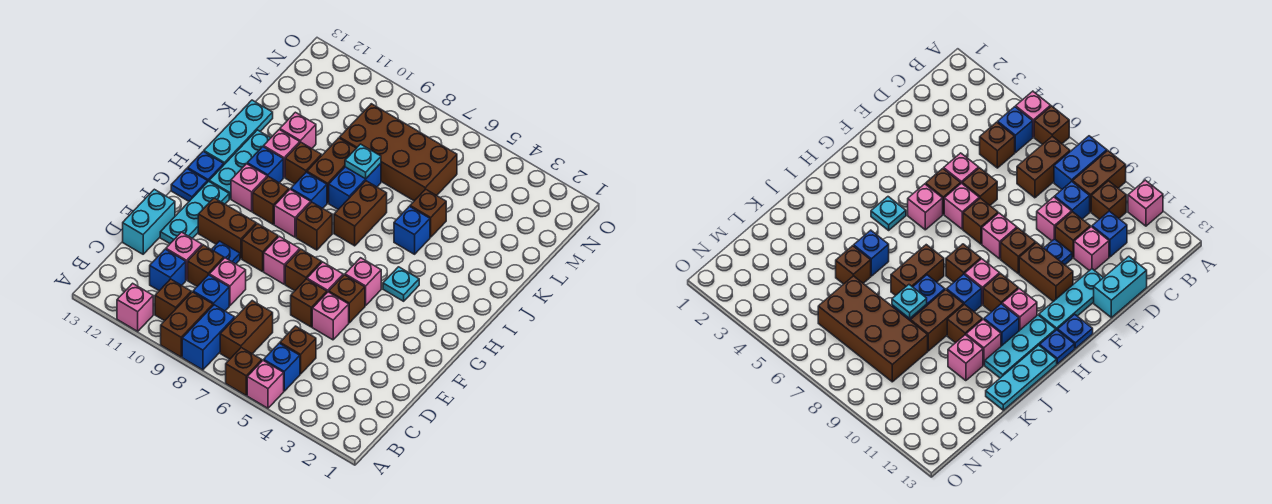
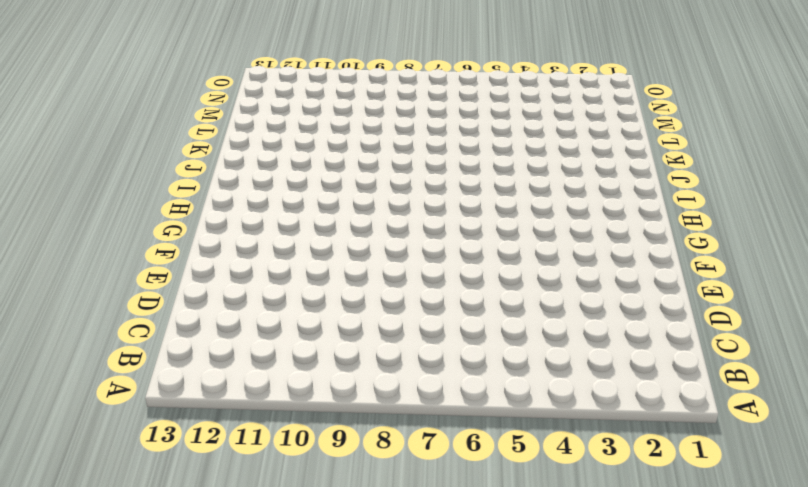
none -> pink 1x1 brick [247,360,284,408]
none -> brown 1x1 brick [226,348,262,395]
none -> blue 1x2 brick [182,305,235,370]
none -> brown 1x2 brick [161,292,213,357]

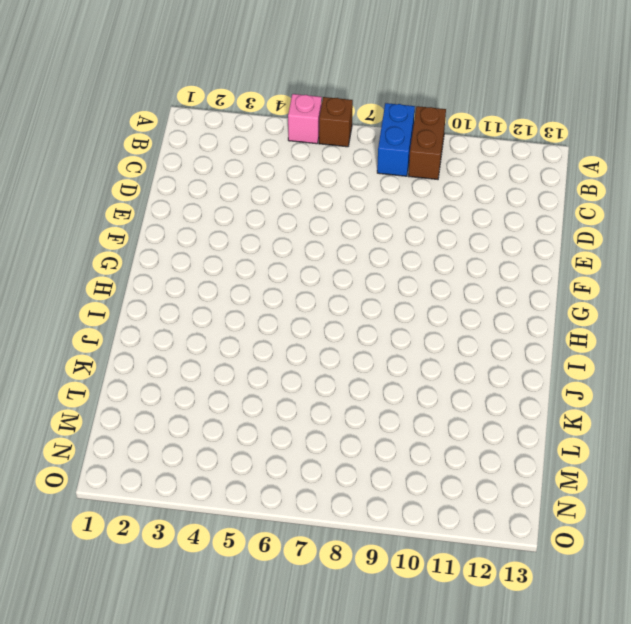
none -> pink 1x1 brick [117,283,153,331]
none -> blue 1x1 brick [264,343,300,391]
none -> brown 1x2 brick [220,301,273,359]
none -> brown 1x1 brick [155,279,191,321]

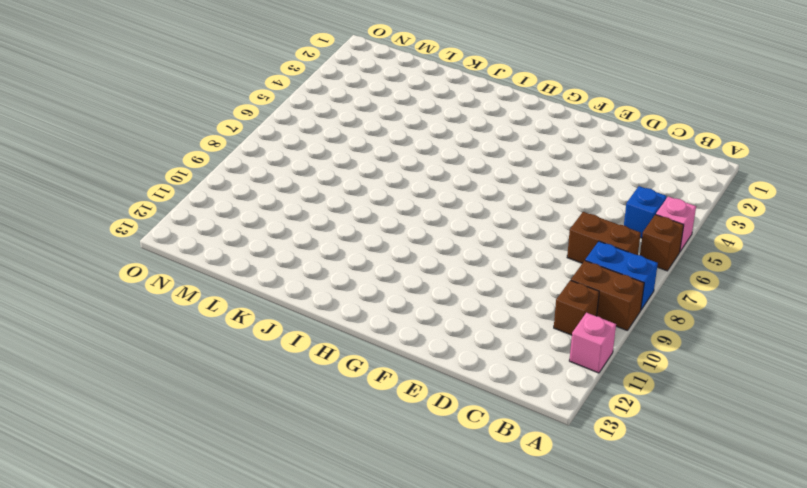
none -> brown 1x1 brick [280,326,316,374]
none -> blue 1x1 brick [193,275,229,311]
none -> blue 1x1 brick [150,249,186,291]
none -> pink 1x1 brick [209,258,246,306]

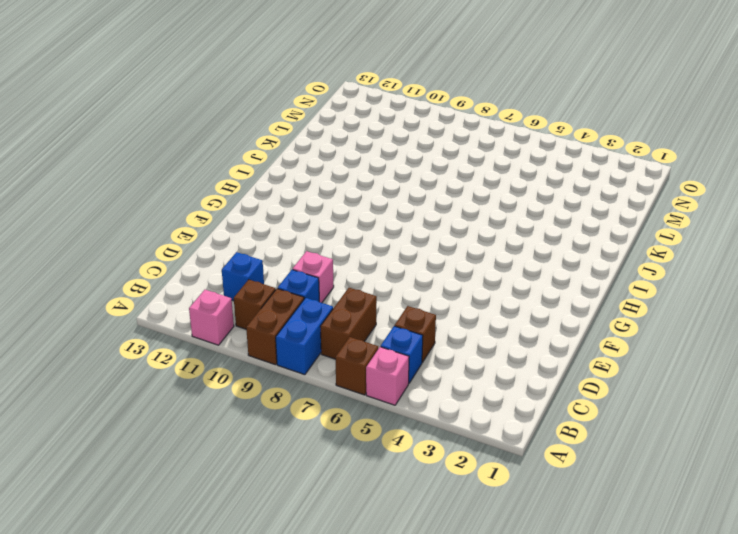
none -> brown 1x1 brick [188,245,224,286]
none -> pink 1x1 brick [166,232,202,280]
none -> cyan 1x2 brick [123,189,175,254]
none -> pink 1x1 brick [312,292,349,340]

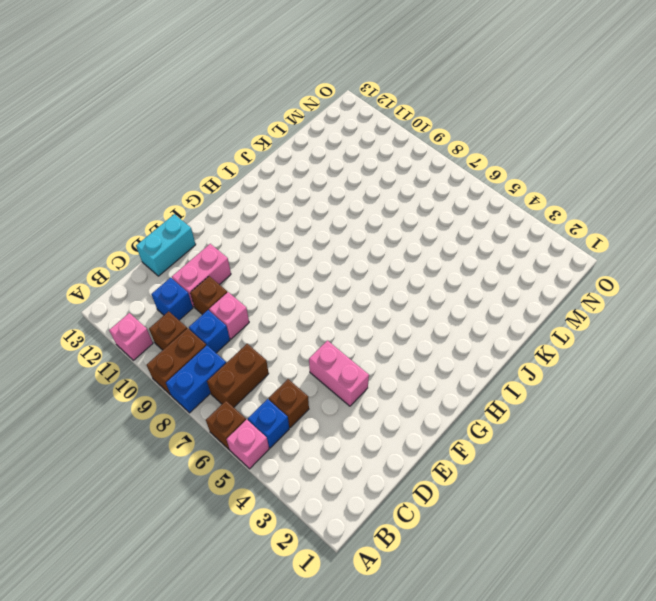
pink 1x2 brick [172,244,231,307] -> pink 1x1 brick [166,232,202,280]
pink 1x2 brick [309,341,369,406] -> pink 1x1 brick [312,292,349,340]
none -> brown 1x1 brick [291,279,327,327]
none -> blue 1x1 plate [211,241,240,264]
none -> cyan 1x3 plate [160,181,229,244]
none -> brown 1x1 brick [329,275,365,323]

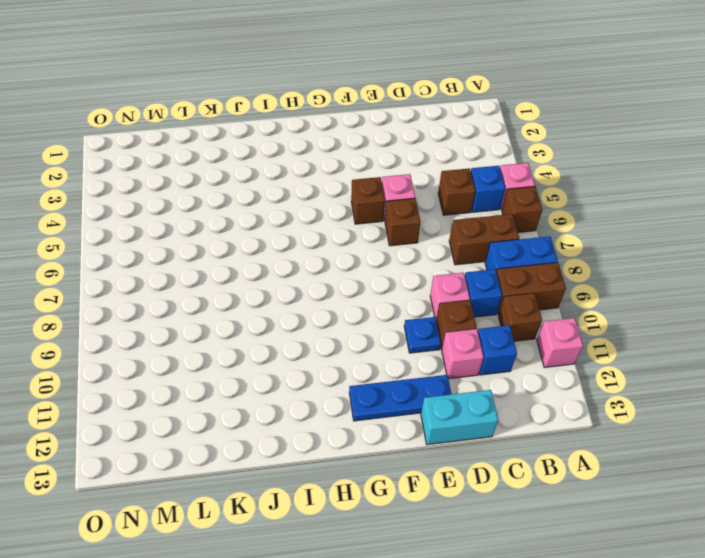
blue 1x3 plate [349,375,451,421] -> cyan 1x3 plate [160,181,229,244]
none -> pink 1x1 brick [307,262,343,292]
none -> brown 1x1 brick [285,249,322,291]
none -> pink 1x1 brick [264,236,300,284]
none -> brown 1x1 brick [242,224,278,272]

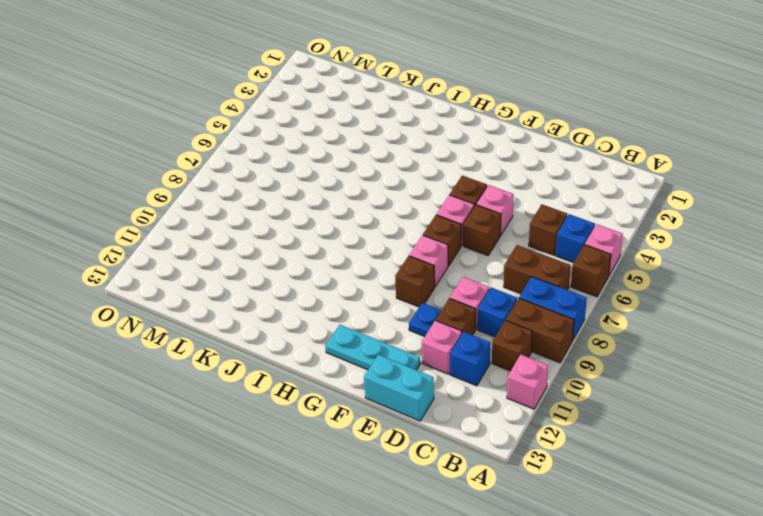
none -> brown 1x2 brick [198,198,256,259]
none -> pink 1x1 brick [345,258,381,306]
none -> blue 1x1 plate [171,169,207,201]
none -> cyan 1x1 plate [383,267,419,301]

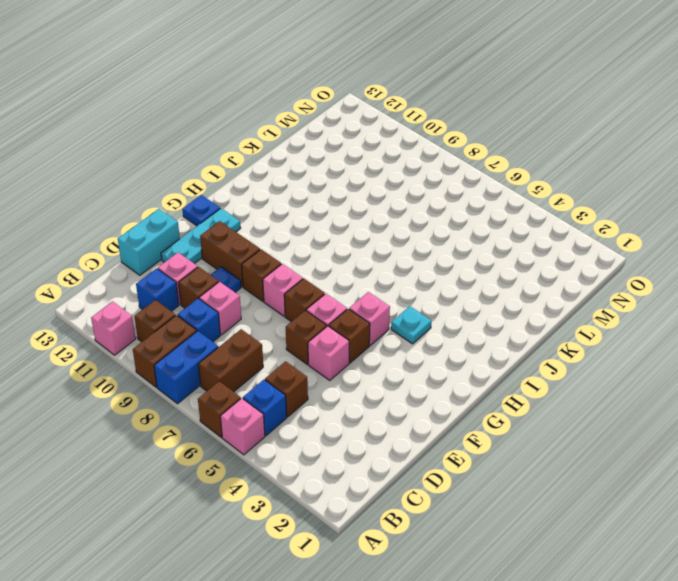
none -> brown 1x1 brick [296,202,332,250]
none -> pink 1x1 brick [274,189,311,237]
none -> brown 1x1 brick [253,177,289,224]
none -> pink 1x1 brick [231,164,267,212]

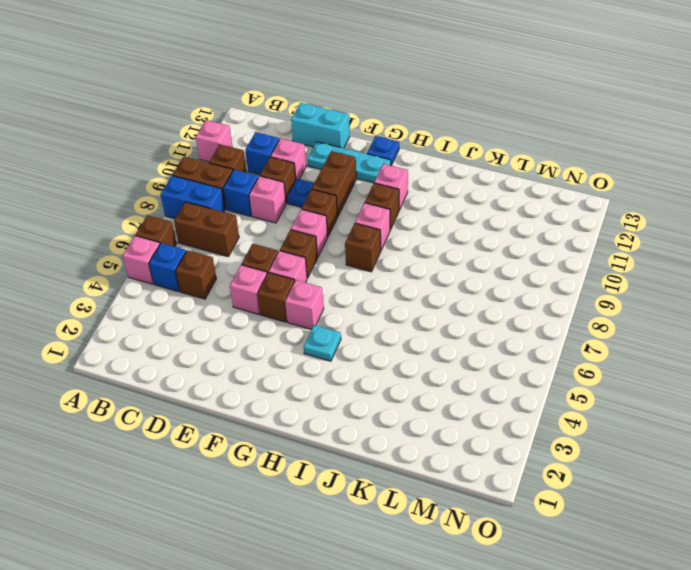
none -> cyan 1x3 plate [209,130,270,199]
none -> blue 1x1 plate [188,152,224,182]
none -> brown 1x2 brick [334,181,387,246]
none -> blue 1x1 brick [291,172,327,208]

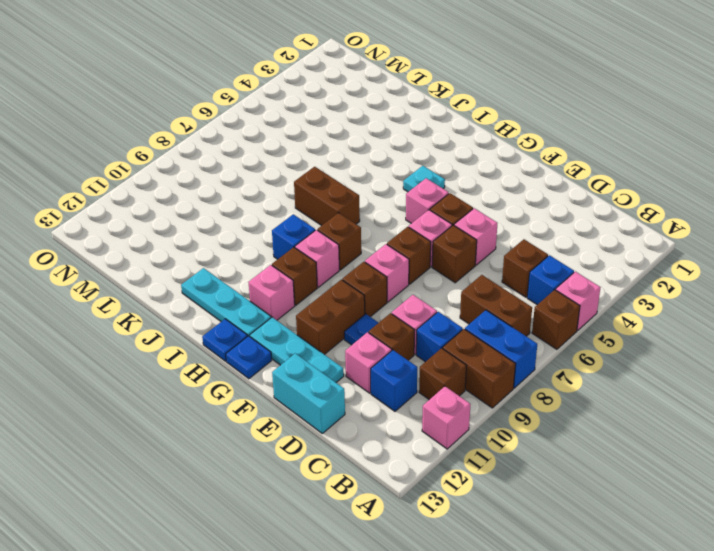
none -> blue 1x1 brick [247,147,283,183]
none -> cyan 1x3 plate [204,100,273,164]
none -> blue 1x1 brick [394,206,430,254]
none -> blue 1x2 brick [329,163,381,209]

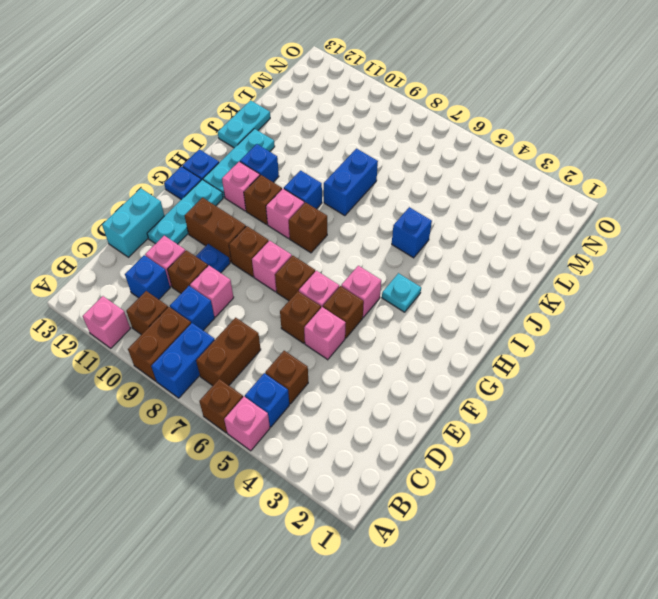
cyan 1x2 plate [218,100,270,148] -> cyan 1x3 plate [204,100,273,164]
none -> brown 1x2 brick [334,181,387,246]
none -> brown 1x2 brick [307,138,356,203]
none -> brown 1x1 brick [285,142,321,184]
none -> pink 1x1 brick [264,130,300,177]

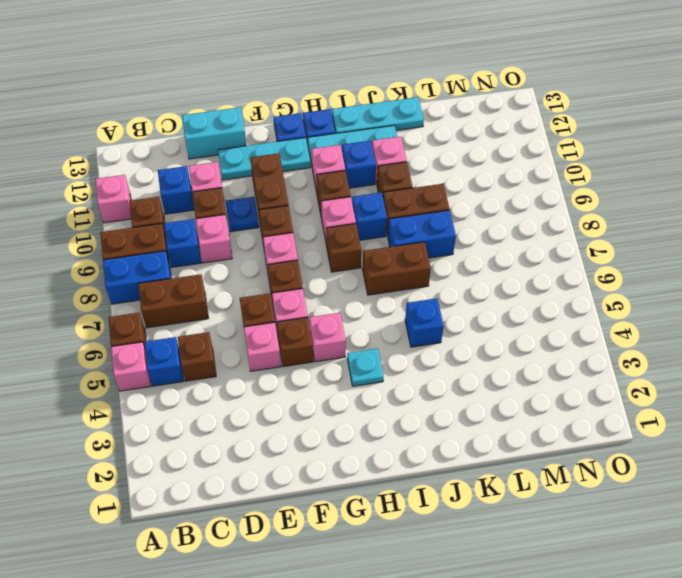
none -> brown 1x1 brick [410,189,446,237]
none -> pink 1x1 brick [280,112,316,148]
none -> brown 2x4 brick [340,104,457,201]
none -> cyan 1x1 plate [345,144,381,179]

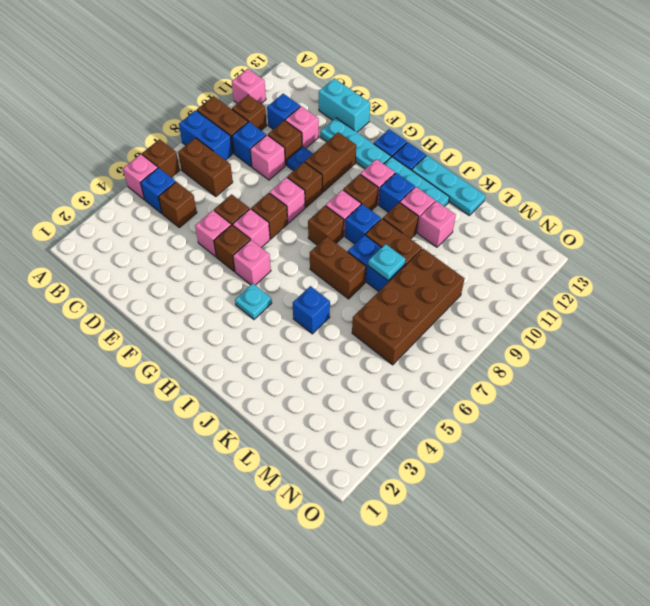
none -> brown 1x1 brick [410,189,446,237]

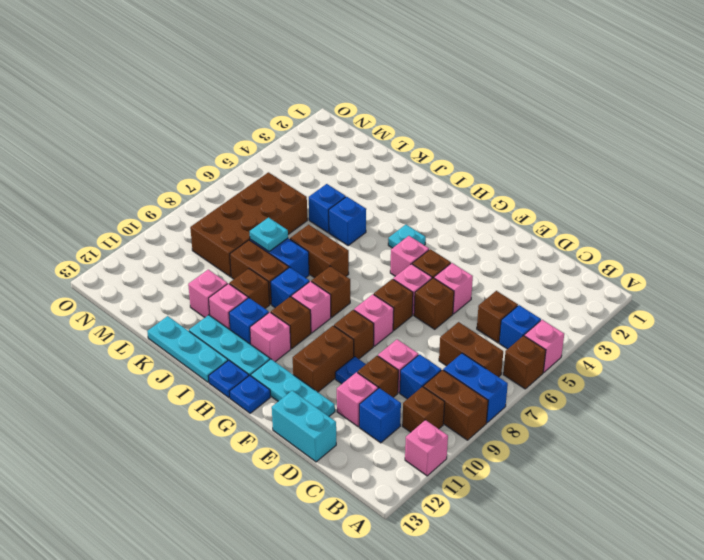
blue 1x1 brick [309,184,346,232] -> brown 1x1 brick [410,189,446,237]

